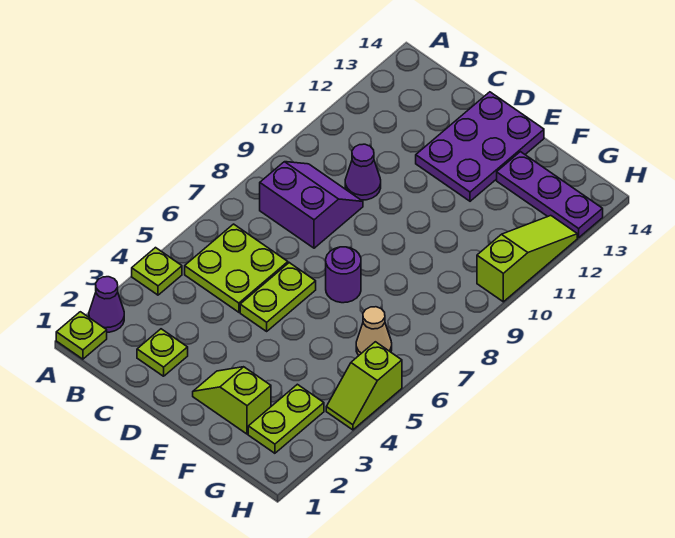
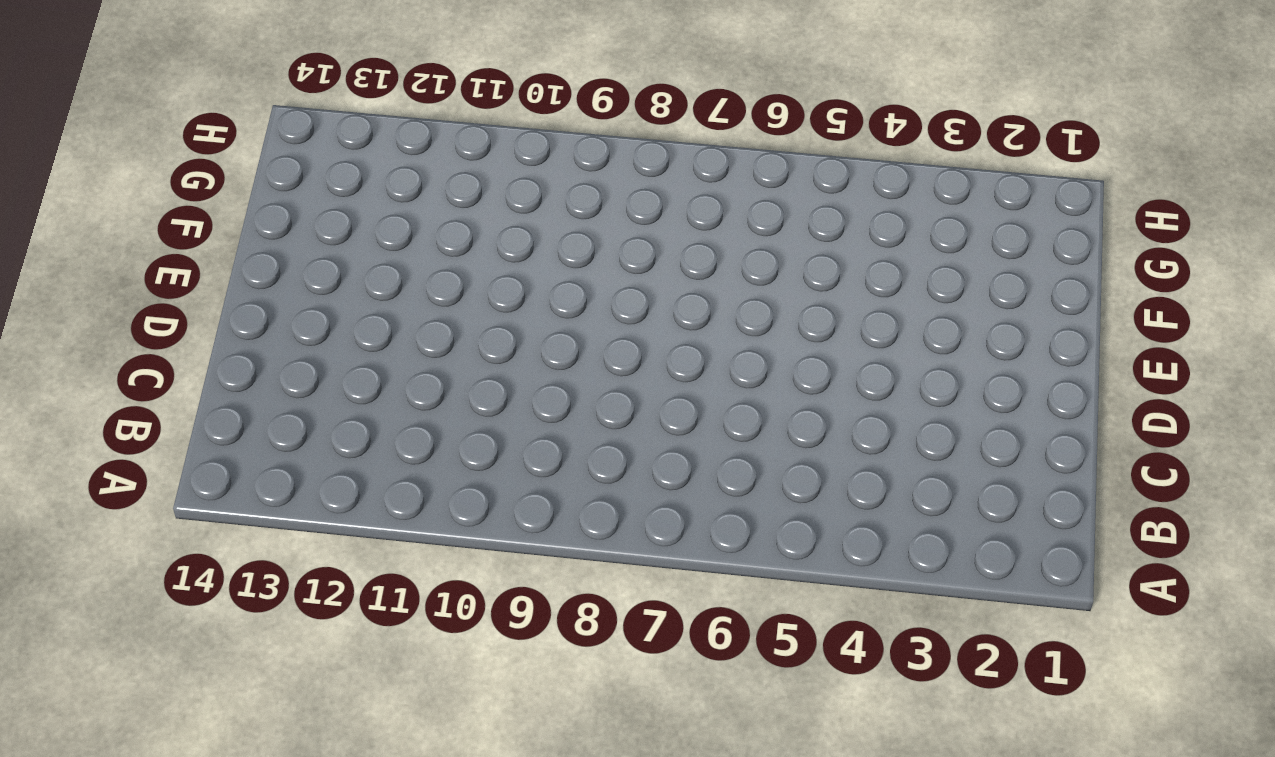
none -> lime 1x1 plate [56,312,107,359]
none -> purple 1x1 cone [89,277,124,332]
none -> lime 1x1 plate [132,248,182,295]

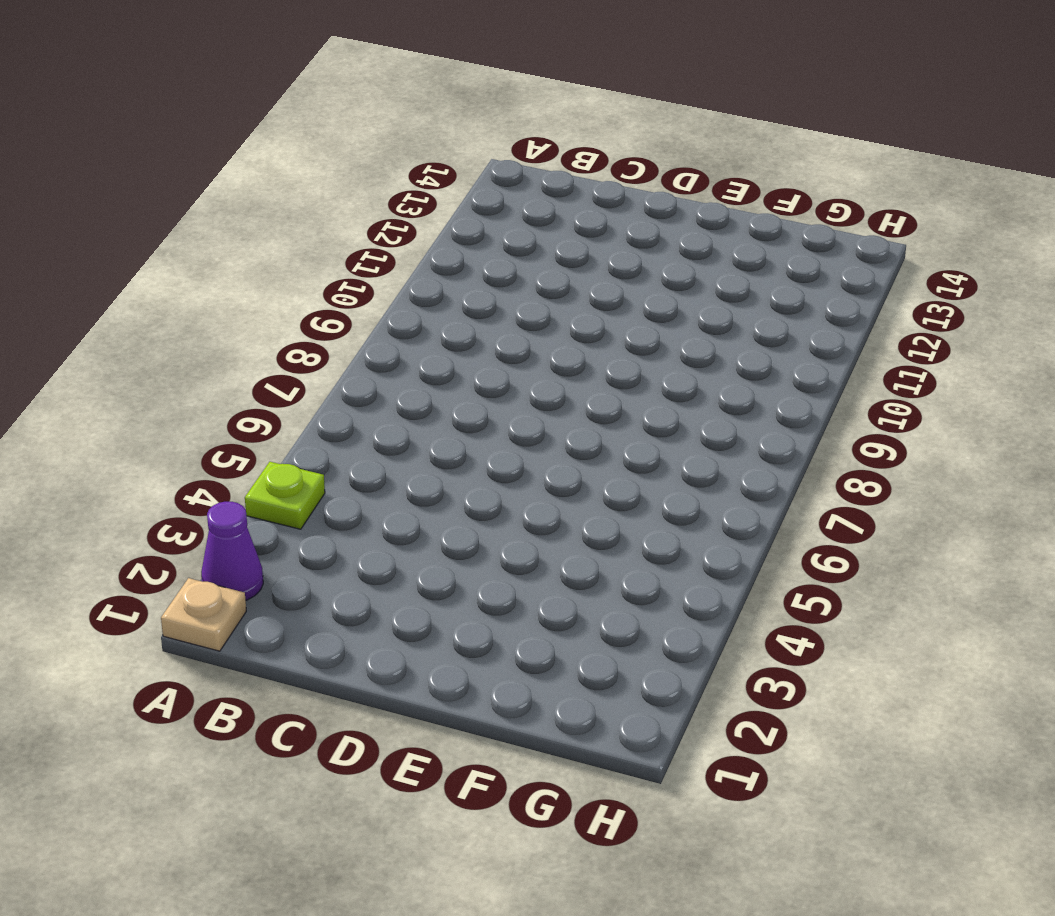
tan 1x1 plate [161,578,246,651] -> lime 1x1 plate [56,312,107,359]
none -> lime 2x2 plate [185,224,288,312]
none -> purple 2x2 slope [260,162,363,248]
none -> lime 1x1 plate [137,329,188,376]

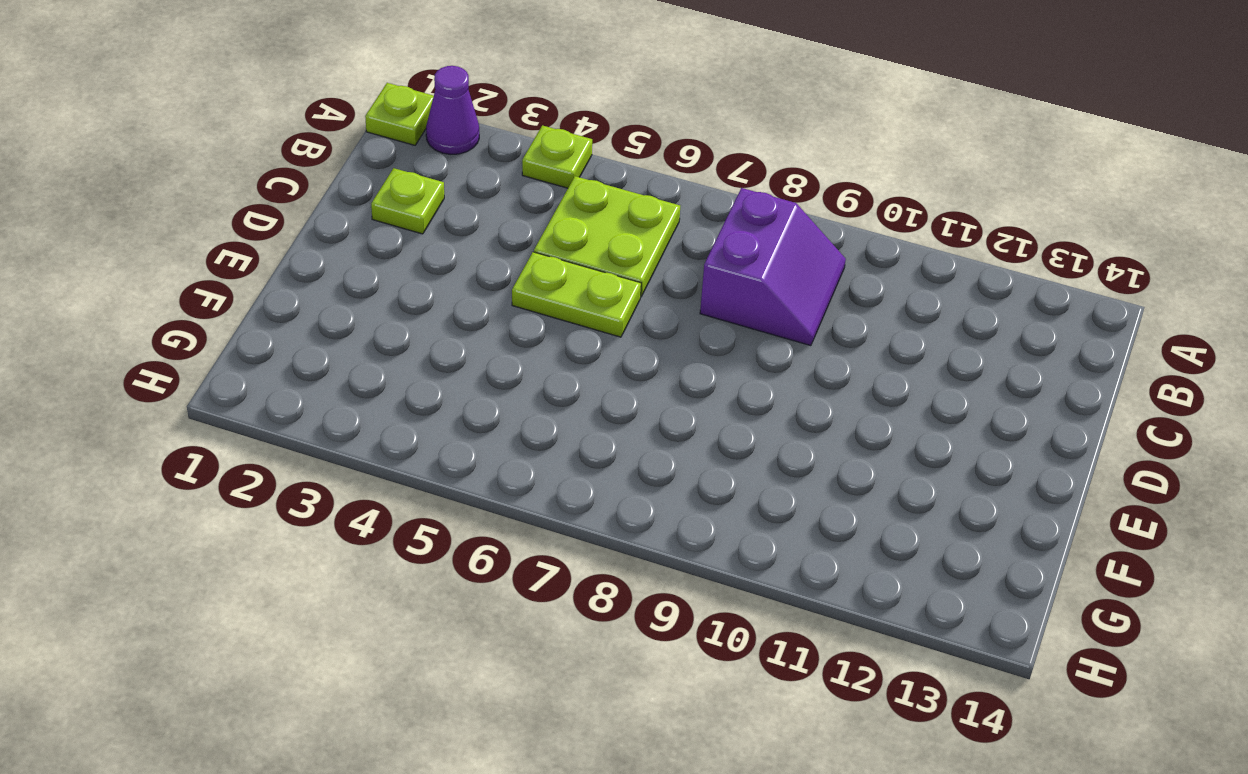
none -> purple 1x1 cone [345,144,381,200]
none -> purple 2x3 plate [416,92,544,201]
none -> lime 1x2 slope [193,367,271,434]

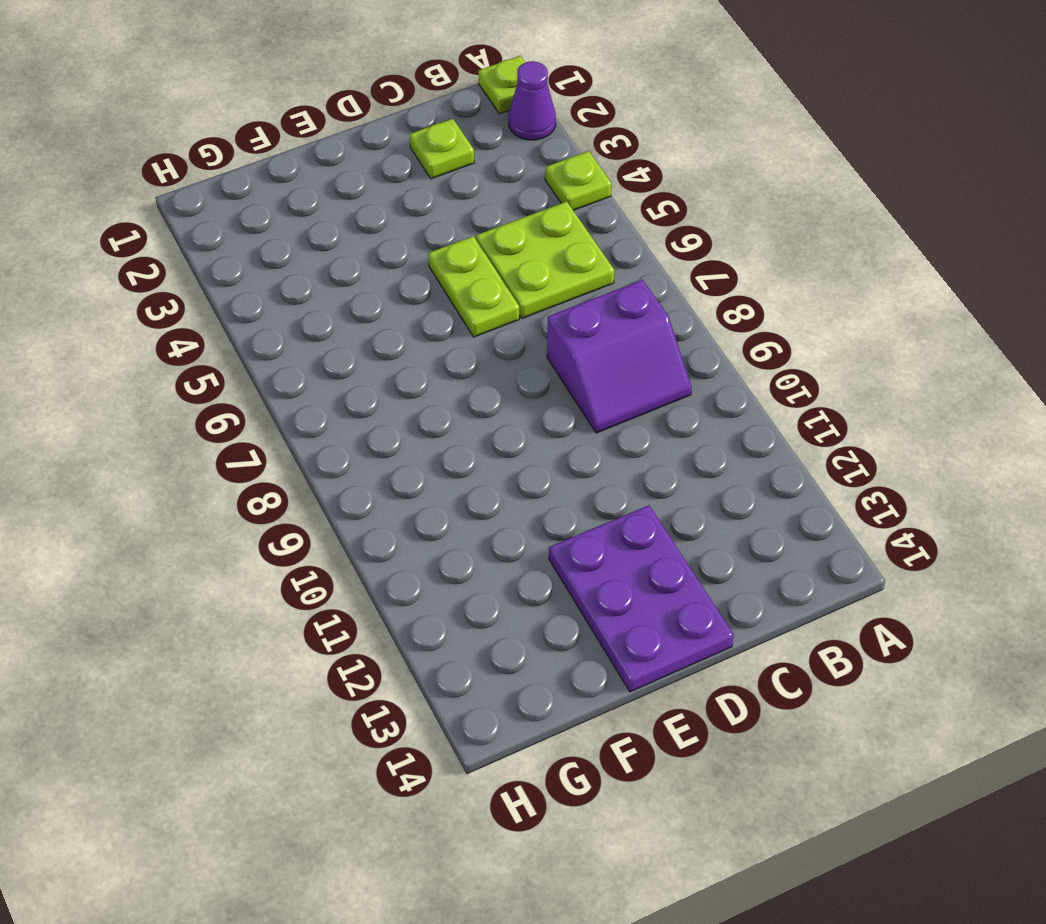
none -> purple 1x1 cone [345,144,381,200]
none -> lime 1x2 slope [193,367,271,434]
none -> purple 1x1 round brick [326,247,361,303]

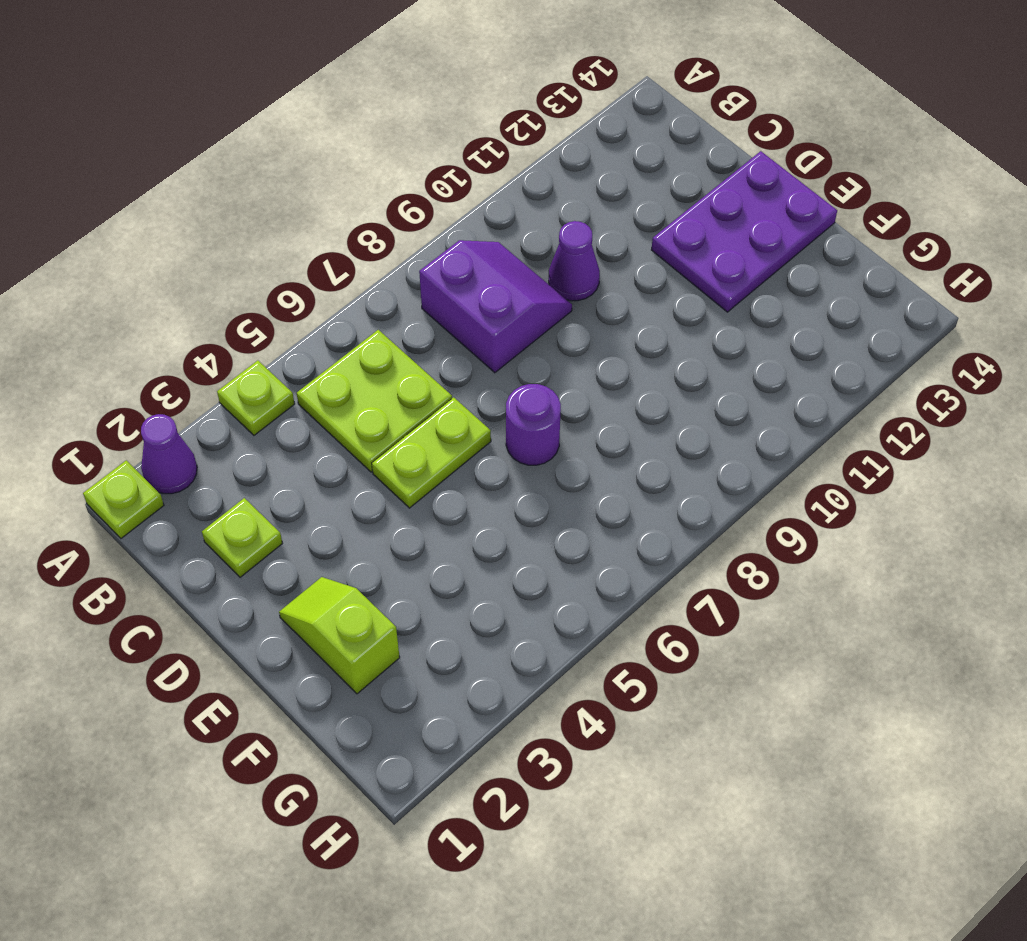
none -> purple 1x3 plate [497,152,603,238]
none -> lime 1x2 plate [248,384,324,453]
none -> tan 1x1 cone [356,307,392,356]

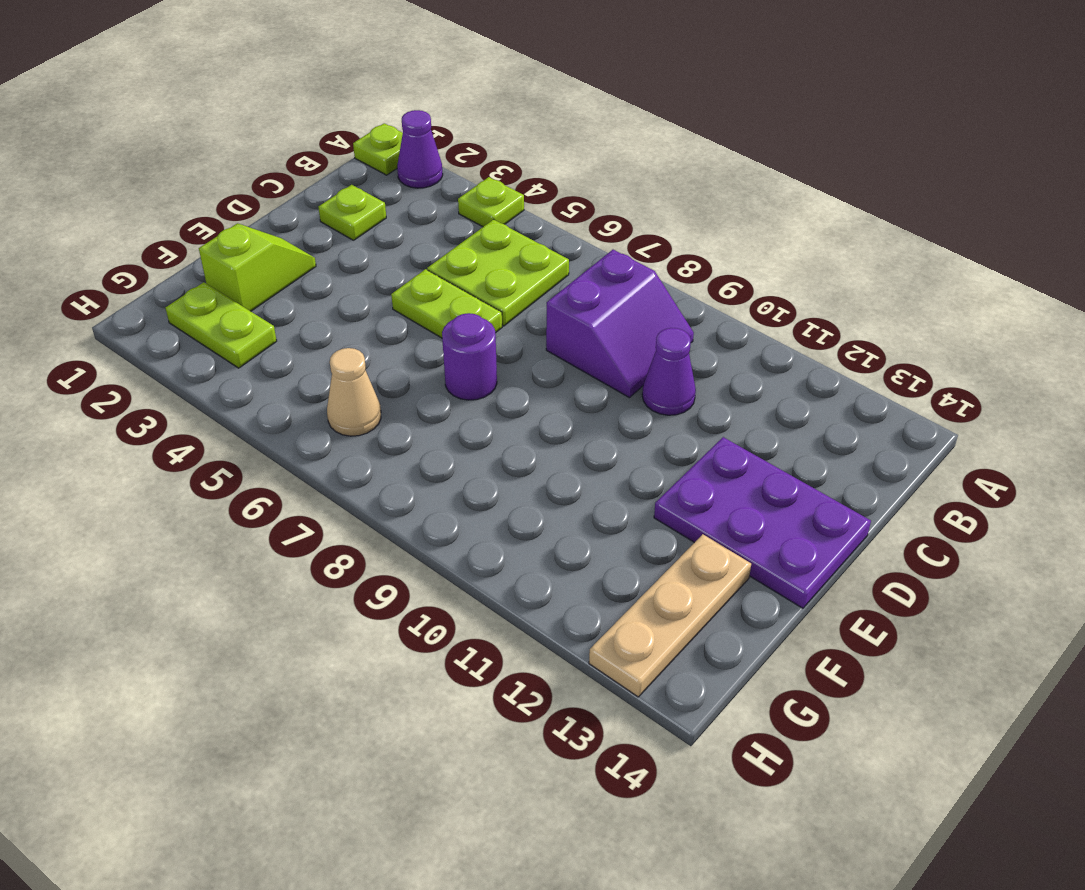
tan 1x3 plate [589,534,751,697] -> purple 1x3 plate [497,152,603,238]
none -> lime 1x2 slope [326,342,402,430]
none -> lime 1x3 slope [477,216,577,302]

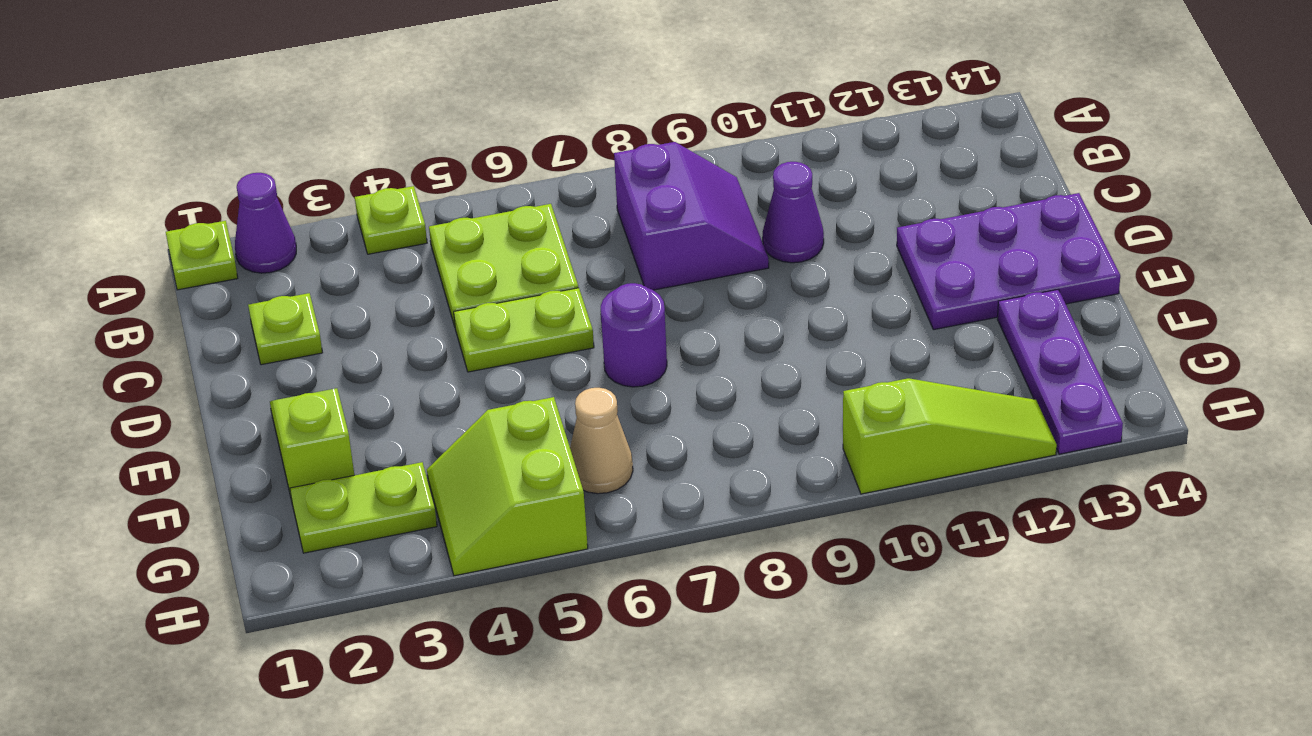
lime 2x2 slope [427,397,588,576] -> lime 1x2 slope [326,342,402,430]

